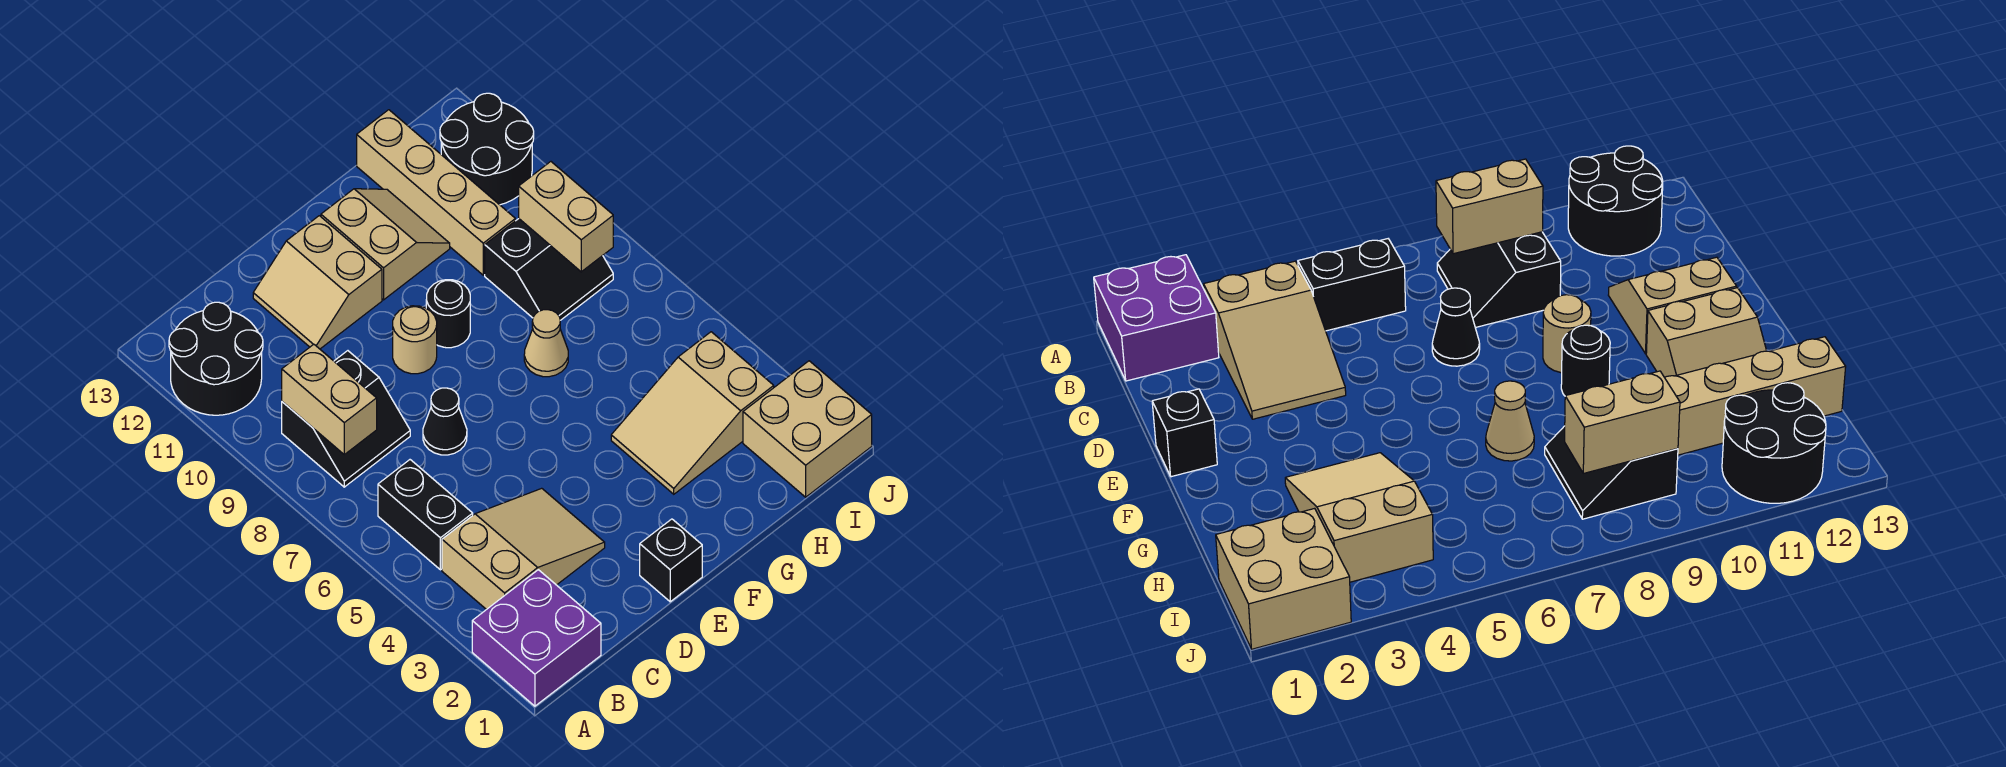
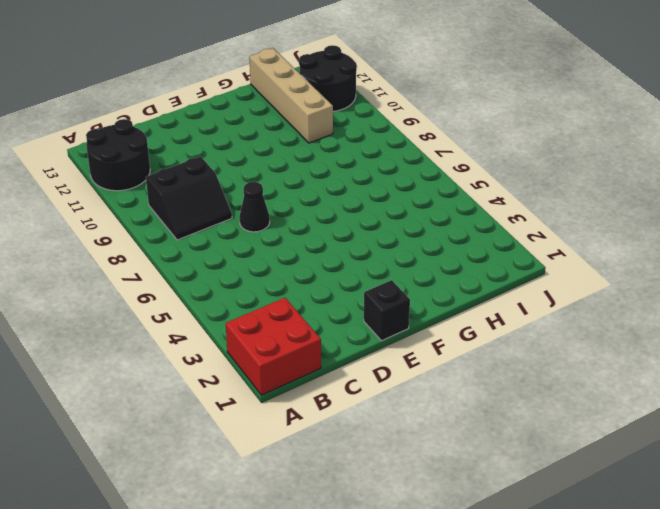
red 2x2 brick [226,298,321,395] -> purple 2x2 brick [472,570,601,706]
none -> tan 2x3 slope [442,488,605,610]
none -> black 1x2 brick [378,460,473,570]
none -> tan 2x2 slope [253,216,382,349]

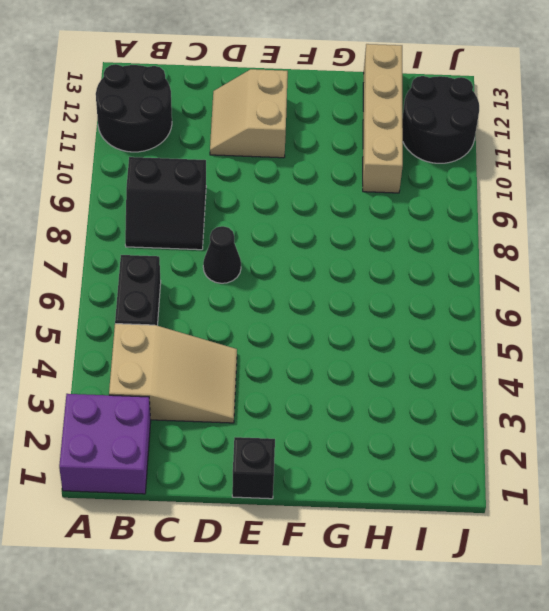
none -> tan 1x1 round brick [393,306,437,374]
none -> black 1x1 round brick [426,280,470,348]
none -> tan 2x2 slope [321,189,450,300]

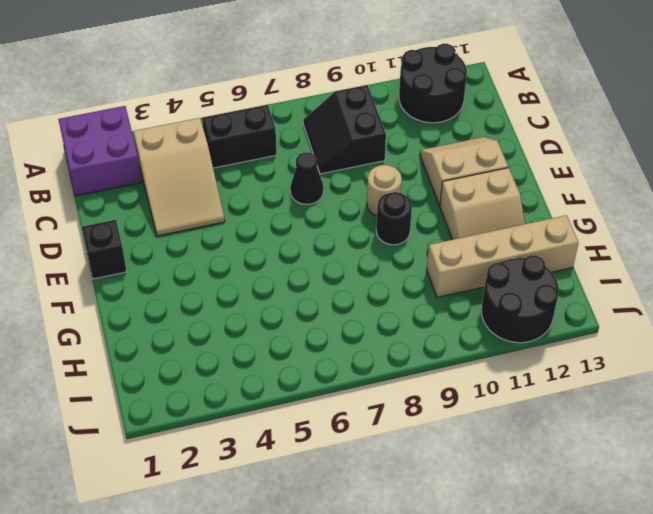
none -> tan 2x3 slope [611,332,774,494]
none -> tan 1x1 cone [524,310,568,377]
none -> black 2x2 slope [485,219,613,320]

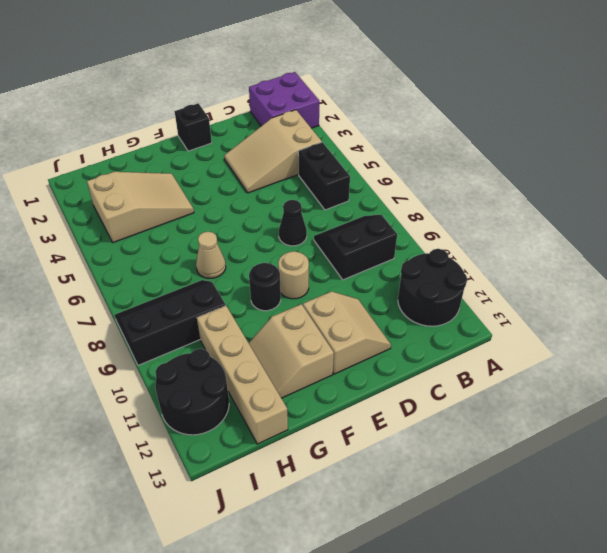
black 2x3 slope [114,280,226,365] -> black 2x2 slope [485,219,613,320]
none -> tan 2x2 brick [743,361,872,497]
none -> tan 1x2 brick [282,344,377,454]
none -> tan 1x2 brick [519,162,613,272]

